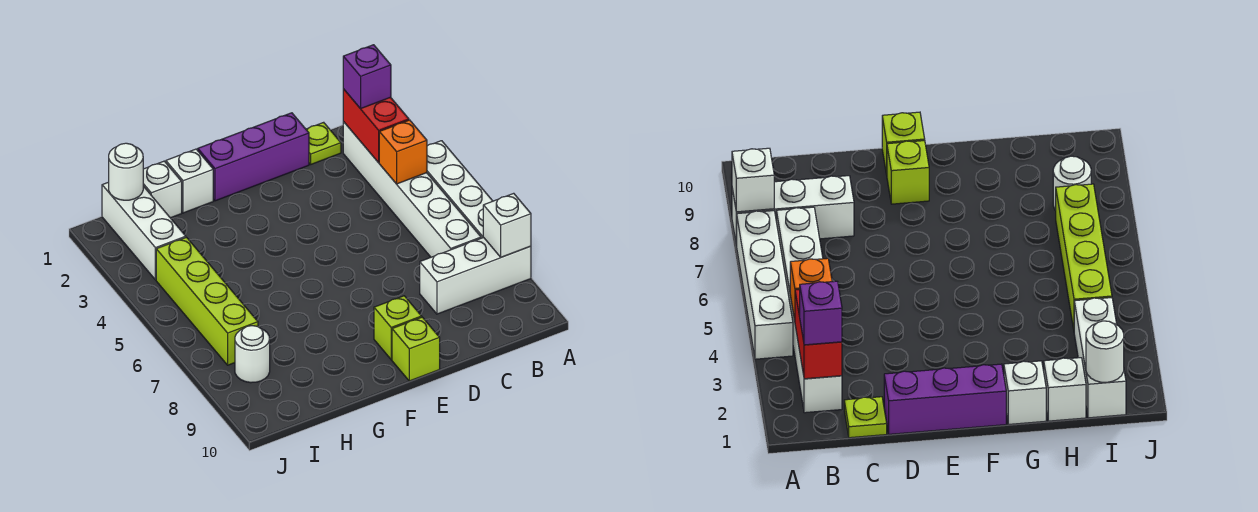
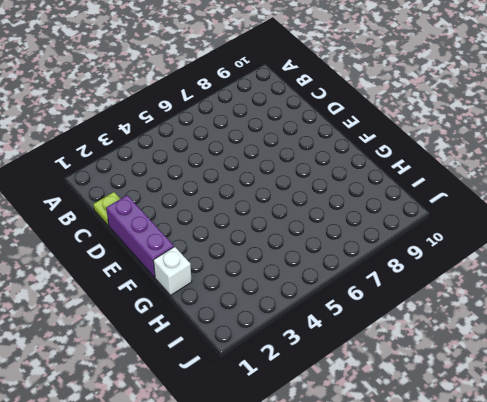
none -> white 1x4 brick [427,141,492,238]
none -> white 1x3 brick [420,237,531,314]
none -> white 1x6 brick [343,122,481,257]

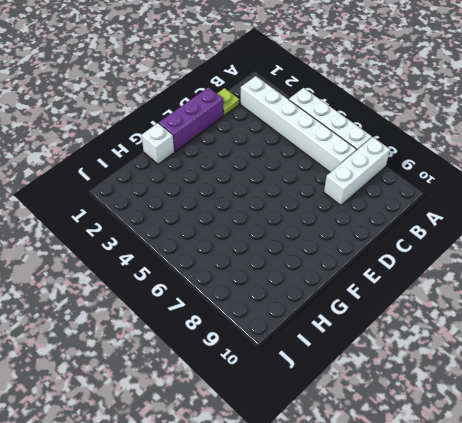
none -> lime 1x1 brick [374,296,422,360]
none -> lime 1x1 brick [392,317,440,381]
none -> white 1x1 brick [143,161,182,218]

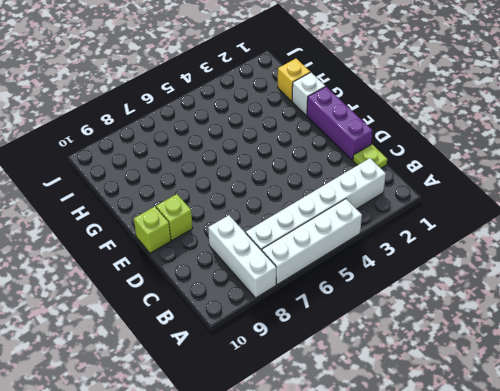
yellow 1x1 brick [278,59,310,101] -> white 1x1 brick [143,161,182,218]
none -> white 1x3 brick [102,182,186,280]
none -> lime 1x4 brick [156,237,258,365]
none -> white 1x1 round brick [235,326,270,383]

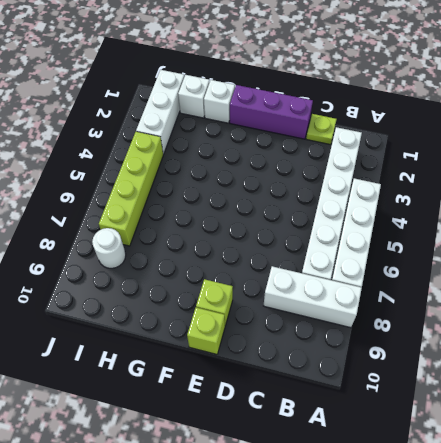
none -> white 1x1 brick [483,193,531,257]
none -> red 1x2 brick [343,89,409,163]
none -> orange 1x1 brick [379,120,427,184]

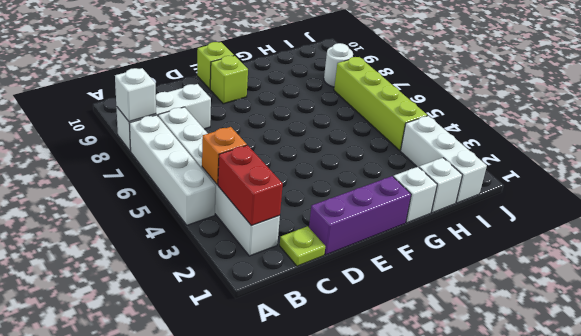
none -> white 1x1 round brick [109,143,143,200]
none -> purple 1x1 brick [343,45,391,109]

